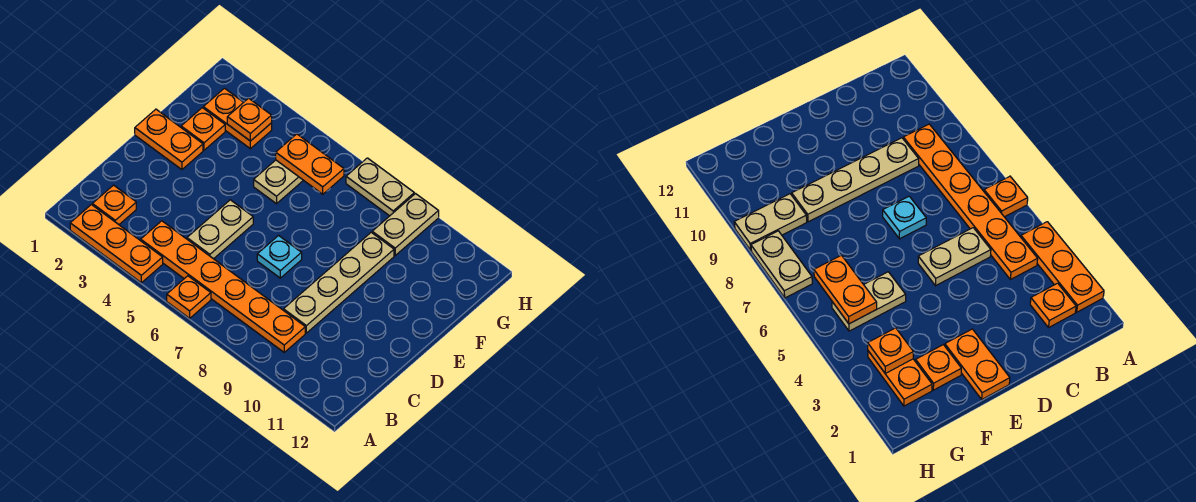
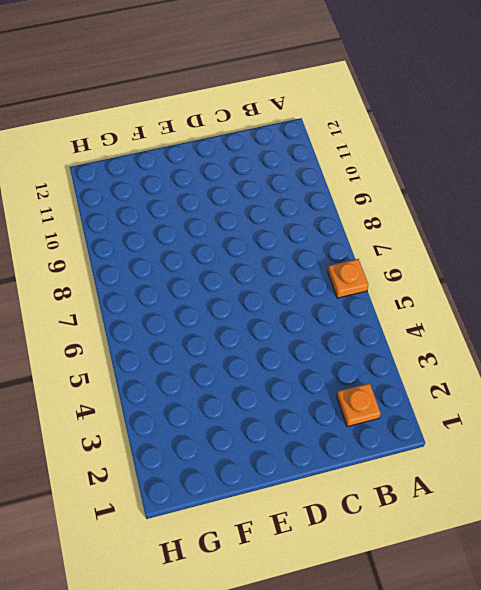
none -> orange 1x3 plate [70,205,163,283]
none -> orange 1x6 plate [141,221,305,352]
none -> tan 1x2 plate [187,200,253,259]

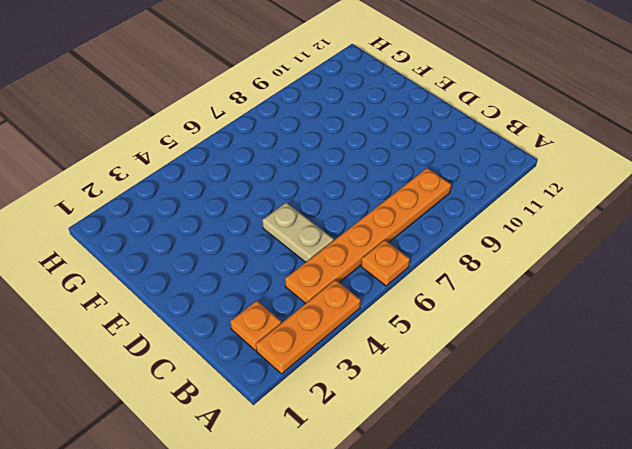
none -> tan 1x4 plate [284,232,394,333]
none -> cyan 1x1 plate [257,236,302,278]
none -> orange 1x2 plate [135,109,203,170]

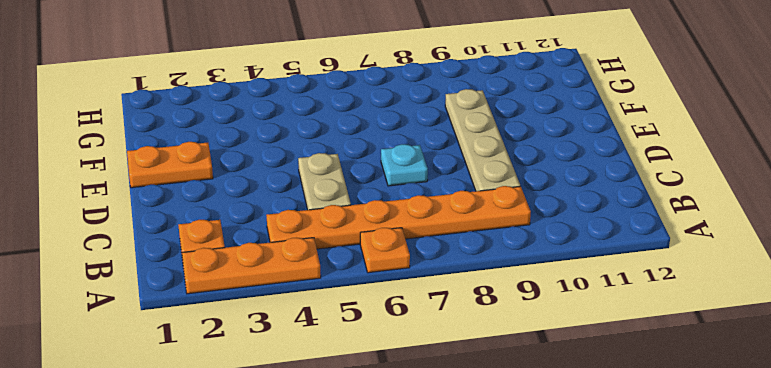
none -> orange 1x1 plate [181,108,225,150]
none -> tan 1x2 plate [254,160,303,204]
none -> orange 1x2 plate [203,88,272,149]

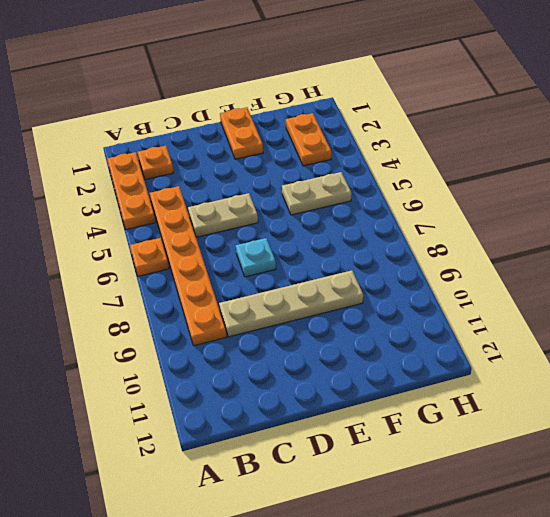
none -> orange 1x1 plate [181,108,225,150]
none -> tan 1x2 plate [372,194,439,255]
none -> tan 1x2 plate [346,158,414,216]

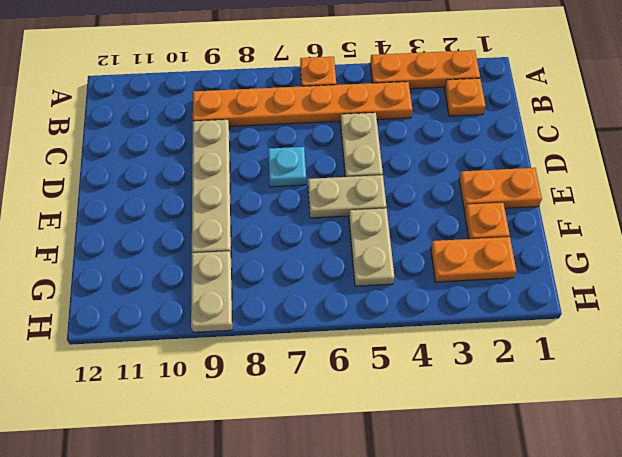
tan 1x2 plate [308,175,386,218] -> tan 1x2 plate moved to [346,158,414,216]
none -> orange 1x1 plate [227,98,272,141]
none -> orange 1x2 plate [276,134,344,194]

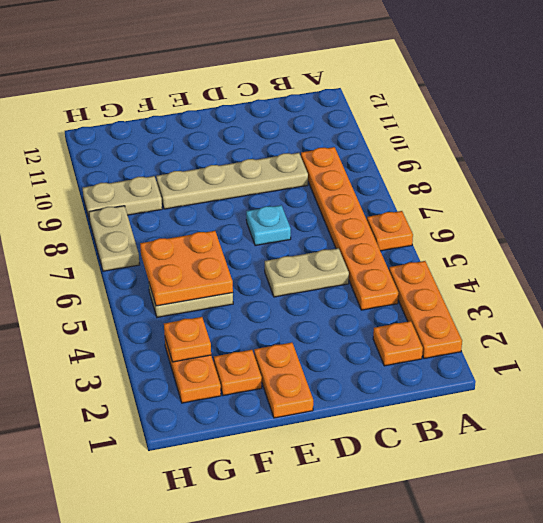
orange 2x2 plate [140,231,233,306] -> orange 1x2 plate [276,134,344,194]

